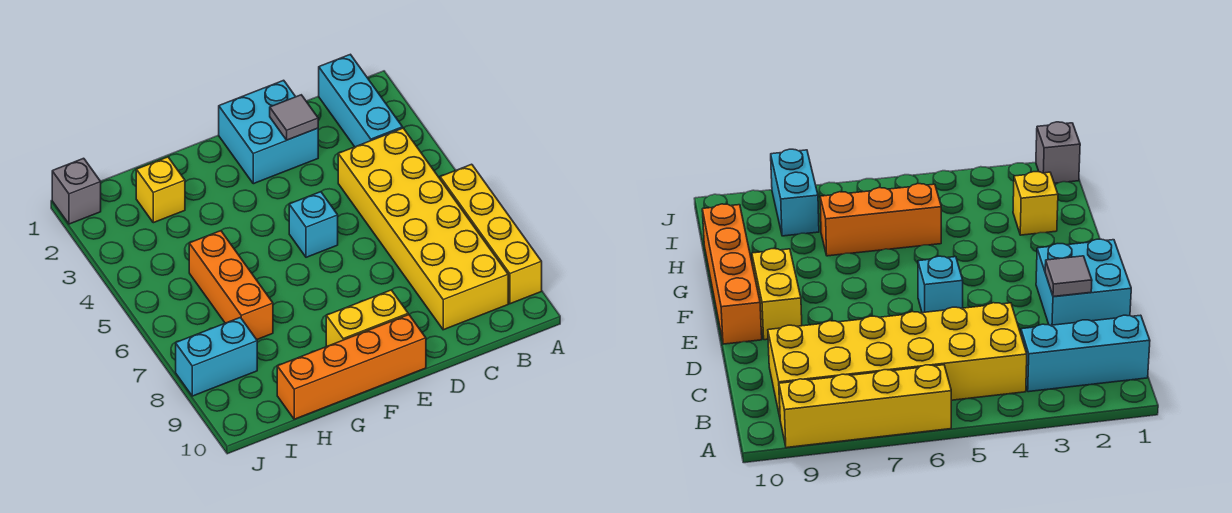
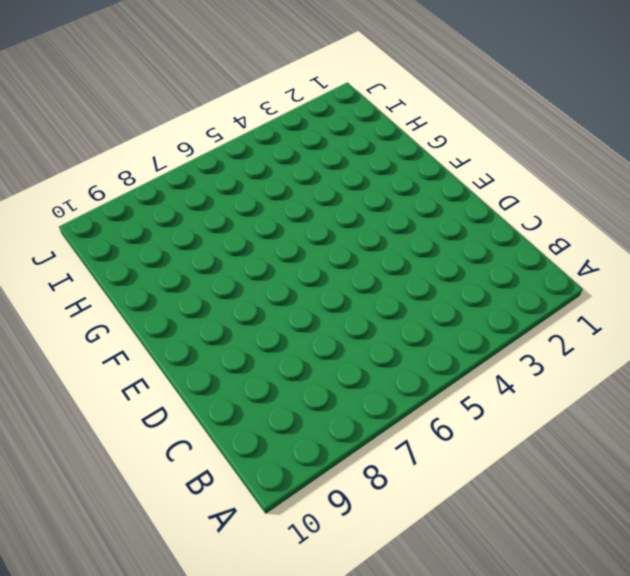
none -> yellow 1x4 brick [440,164,542,304]
none -> cyan 1x3 brick [319,54,403,147]
none -> yellow 2x6 brick [338,128,508,330]

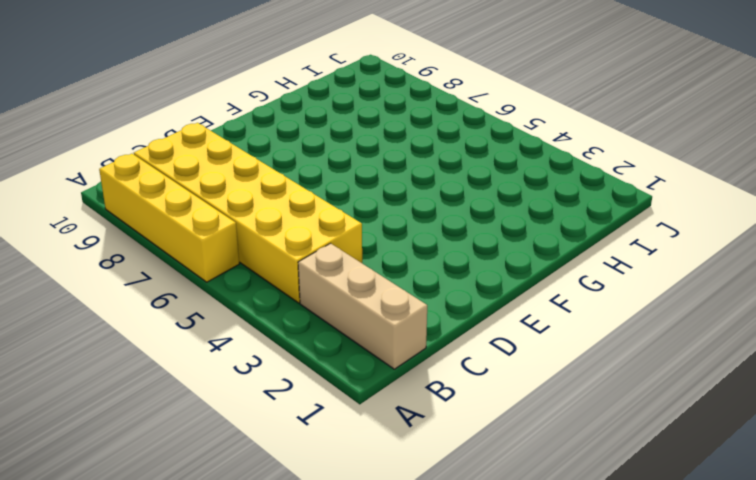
tan 1x3 brick [298,243,427,369] -> cyan 1x3 brick [319,54,403,147]
none -> cyan 2x2 brick [219,80,318,184]
none -> cyan 1x1 brick [289,192,338,257]
none -> yellow 1x2 brick [326,290,408,346]

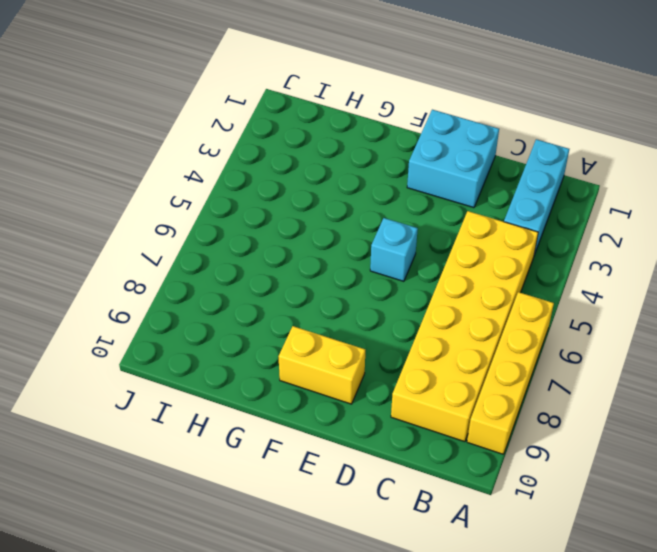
none -> orange 1x4 brick [277,315,426,419]
none -> yellow 1x1 brick [136,157,185,223]
none -> orange 1x3 brick [189,231,273,340]

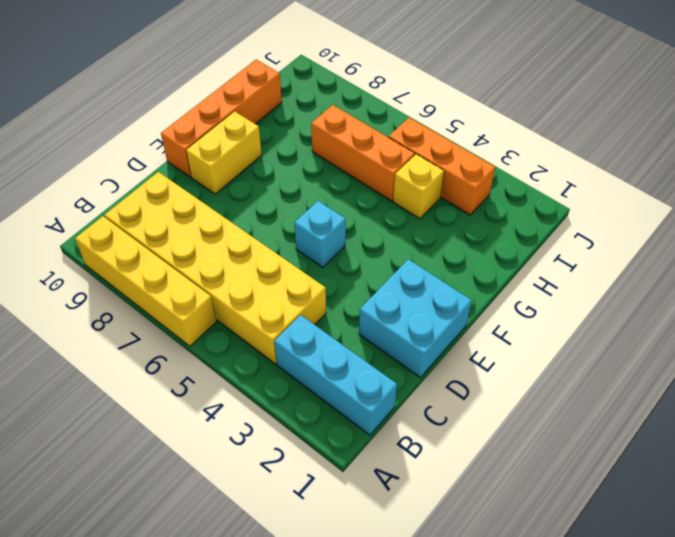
yellow 1x1 brick [393,154,444,219] -> yellow 1x1 brick moved to [136,157,185,223]
orange 1x3 brick [389,118,495,215] -> none
none -> cyan 1x2 brick [176,317,257,396]
none -> grey 1x1 brick [52,158,101,224]
none -> grey 1x1 tile [270,95,318,140]

